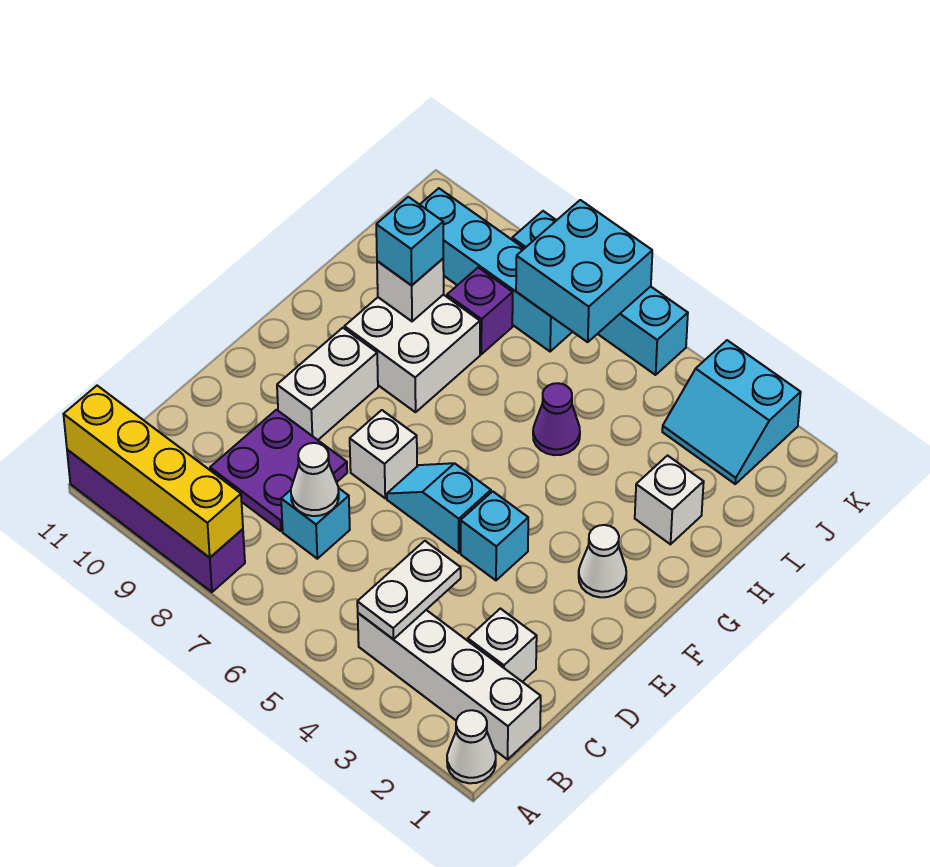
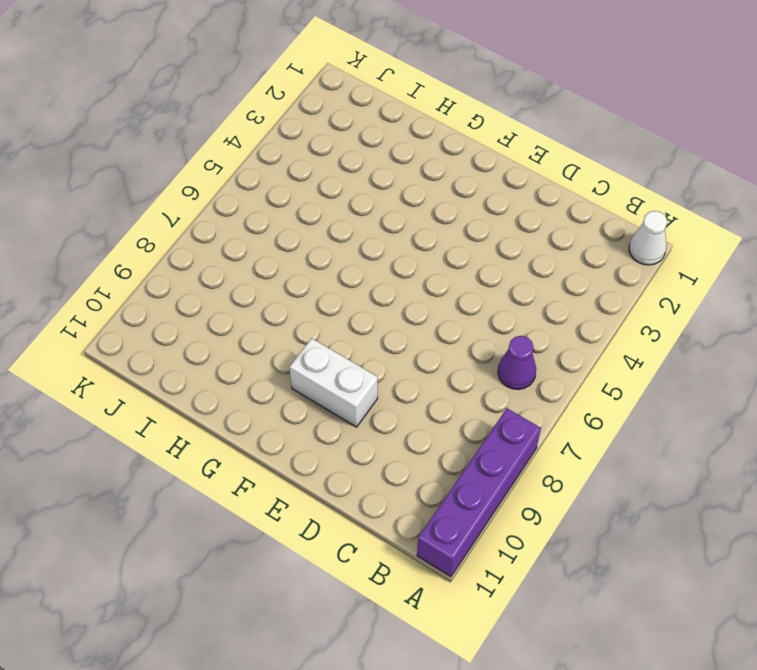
purple 1x1 cone [498,336,536,389] -> purple 1x1 cone moved to [533,383,580,455]
none -> white 1x4 brick [358,610,541,759]
none -> white 1x1 brick [468,609,537,682]
none -> cyan 1x1 brick [281,488,350,559]

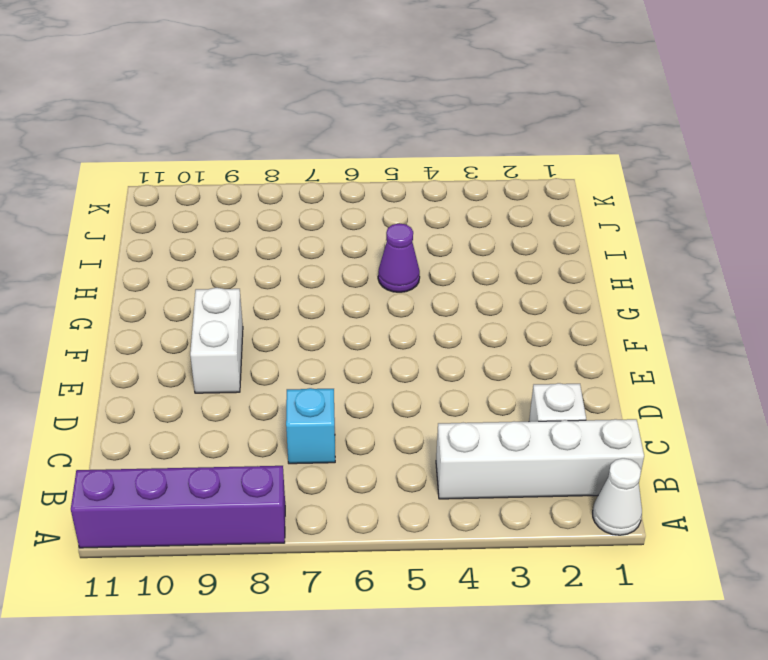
none -> purple 2x2 plate [210,410,347,531]
none -> cyan 1x1 brick [461,491,528,580]
none -> cyan 1x2 slope [387,463,491,553]

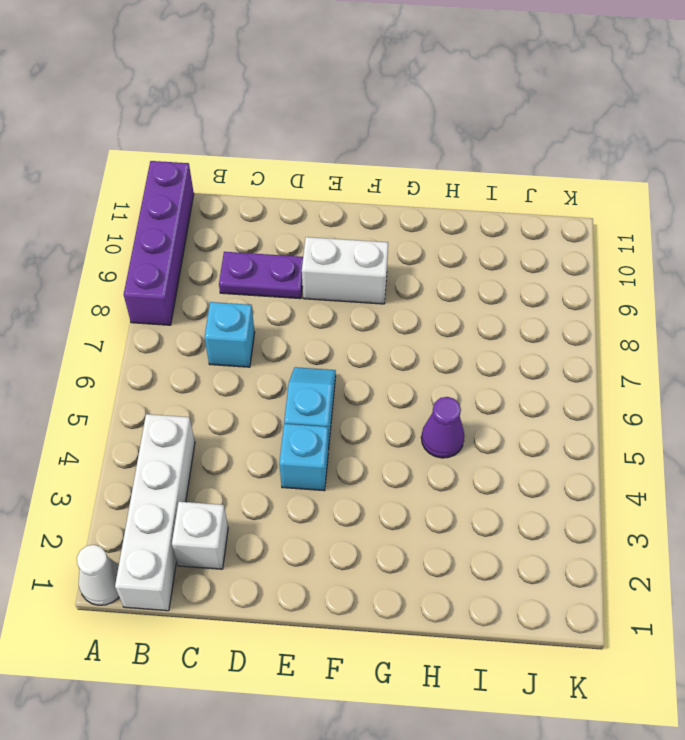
purple 1x2 plate [219,252,303,299] -> purple 2x2 plate [210,410,347,531]
none -> white 1x1 brick [350,410,417,498]
none -> white 1x1 cone [579,525,626,597]
none -> white 2x2 brick [344,295,480,412]

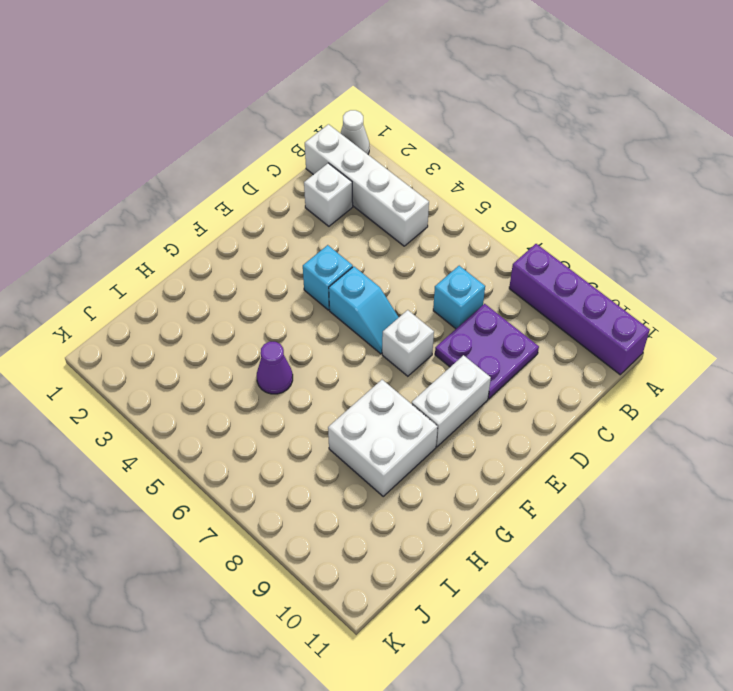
none -> white 1x1 cone [579,525,626,597]
none -> white 1x1 brick [635,456,704,544]
none -> purple 1x1 brick [447,268,513,354]

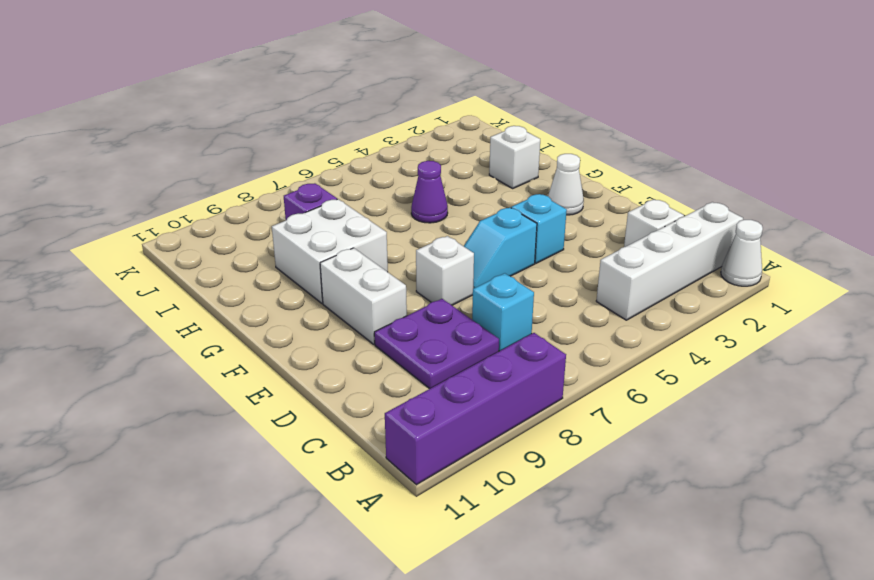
none -> cyan 2x2 slope [662,340,801,484]
none -> cyan 1x4 brick [420,188,572,351]
none -> cyan 1x4 brick [512,211,688,375]

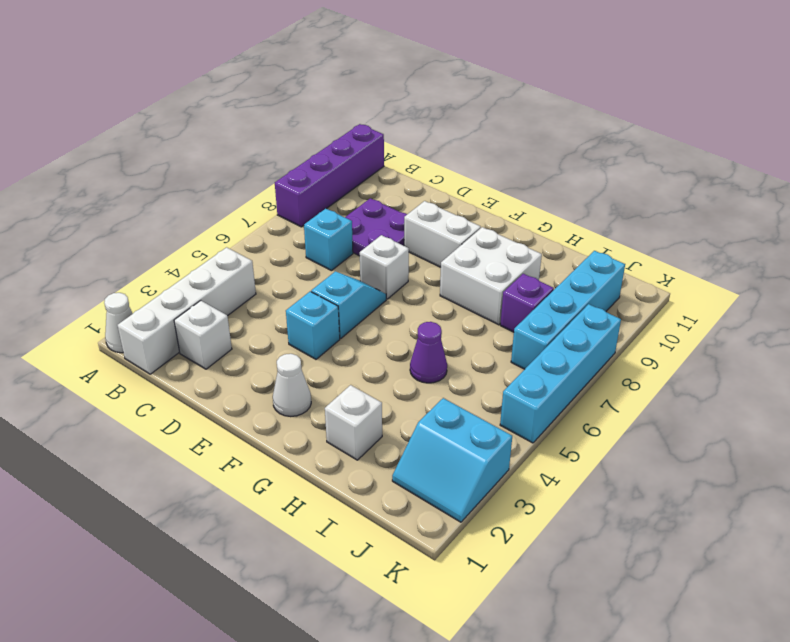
cyan 2x2 slope [392,398,512,522] -> cyan 2x2 slope turned to [662,340,801,484]
none -> yellow 1x4 brick [63,386,243,558]
none -> white 1x2 plate [357,541,461,639]
none -> white 1x1 cone [291,443,339,516]

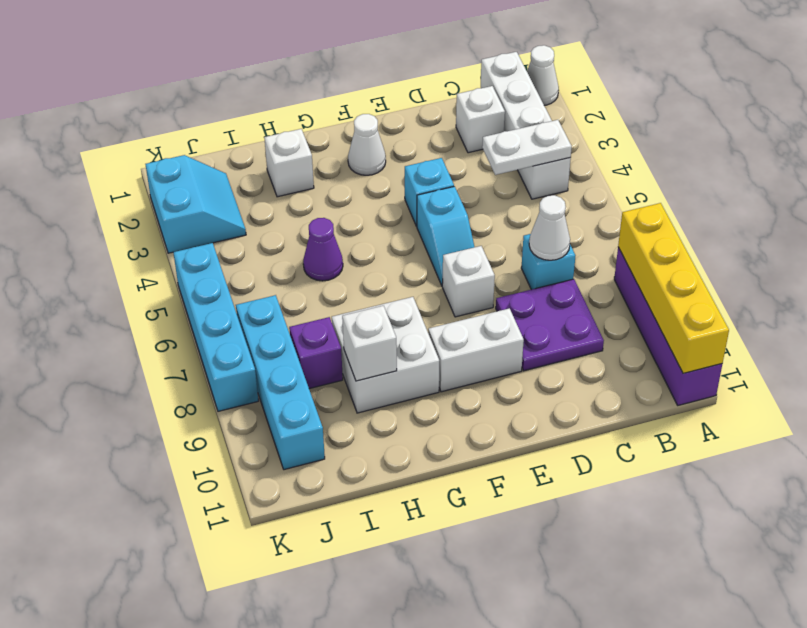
none -> cyan 2x2 brick [516,200,652,342]
none -> cyan 1x1 brick [376,197,443,285]

